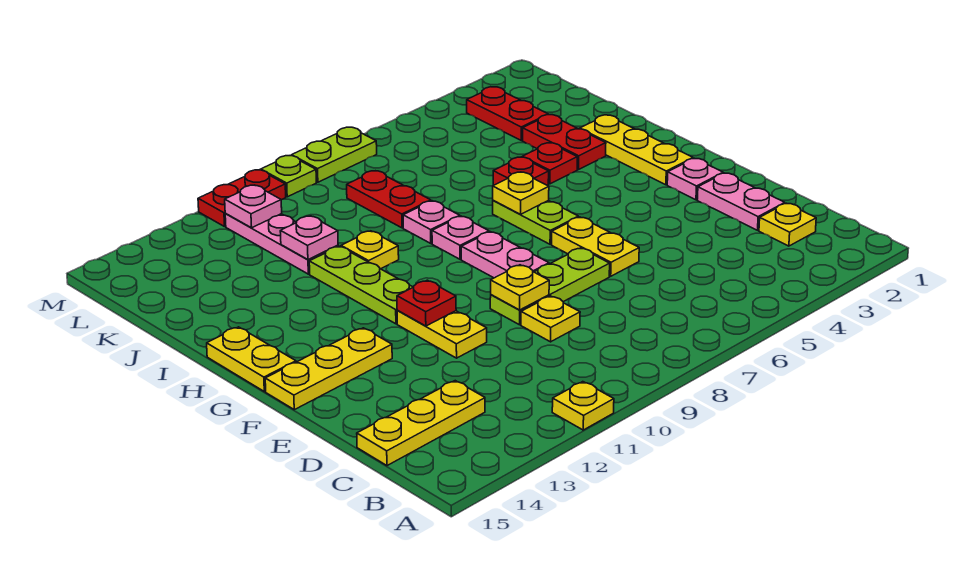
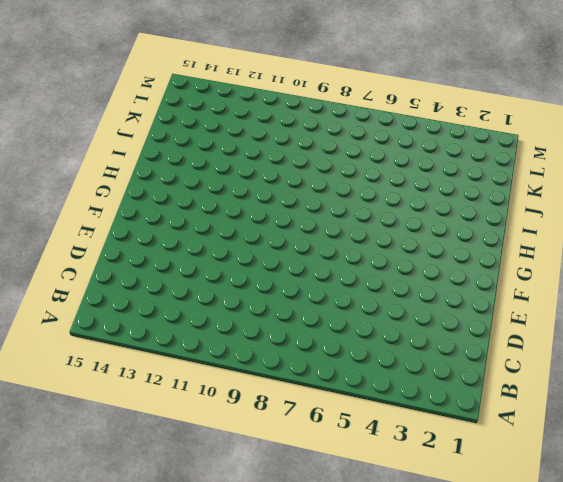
none -> yellow 1x1 plate [552,382,614,430]
none -> yellow 1x1 plate [759,203,816,246]
none -> yellow 1x3 plate [357,381,485,466]
none -> pink 1x2 plate [697,173,785,230]

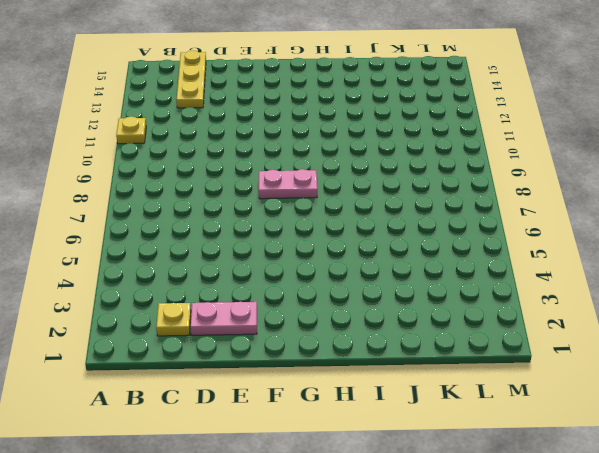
none -> yellow 1x1 plate [521,296,580,342]
none -> yellow 1x2 plate [552,217,639,276]
none -> lime 1x3 plate [490,248,610,325]
none -> yellow 1x2 plate [397,310,487,358]

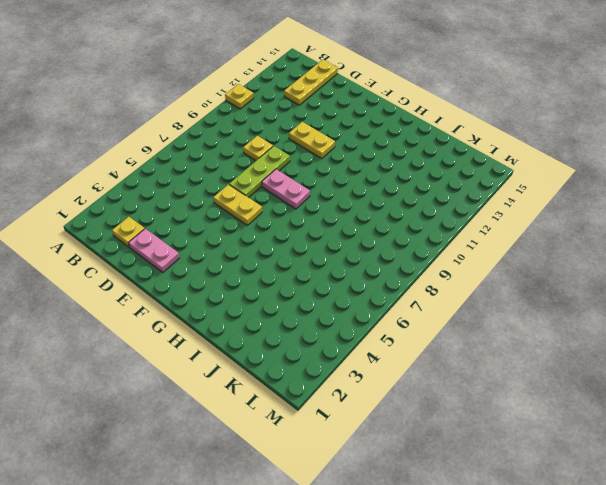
none -> pink 1x1 plate [667,158,723,200]
none -> yellow 1x3 plate [265,328,392,410]
none -> yellow 1x3 plate [580,115,693,185]
none -> lime 1x2 plate [493,201,578,244]

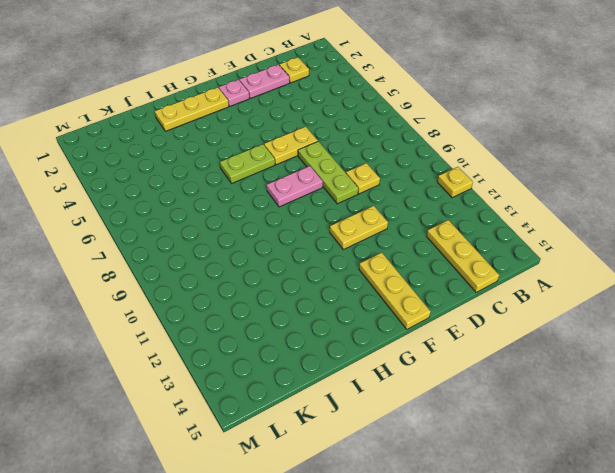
none -> lime 1x3 plate [309,246,413,324]
none -> yellow 1x2 plate [207,327,296,392]
none -> pink 1x1 plate [432,216,489,259]
none -> red 1x2 plate [523,115,606,169]

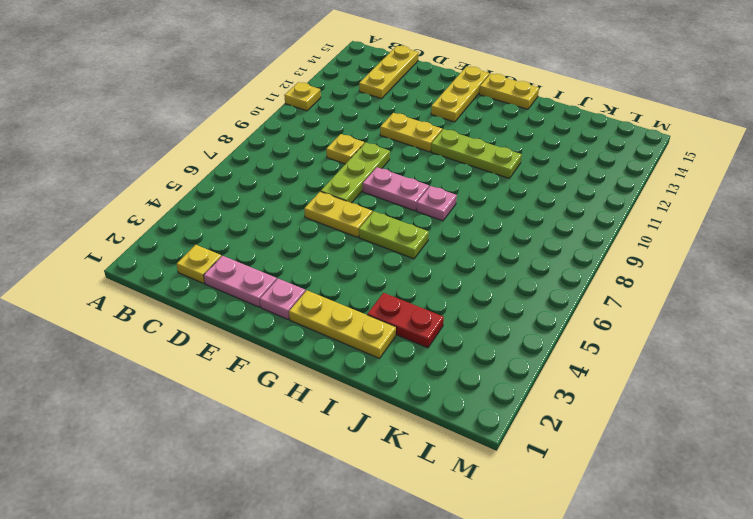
none -> red 1x1 plate [522,143,577,184]
none -> red 1x1 plate [493,157,549,185]
none -> pink 1x1 plate [403,201,460,244]
none -> yellow 1x1 plate [341,231,399,269]

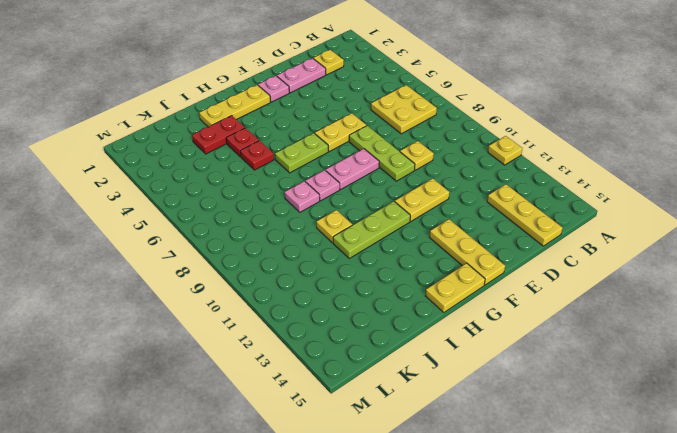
yellow 2x2 plate [371,85,437,134] -> none
none -> red 1x2 plate [347,171,431,228]
none -> pink 1x3 plate [225,213,338,274]
none -> red 1x2 plate [467,87,548,140]
none -> lime 1x2 plate [292,127,377,182]

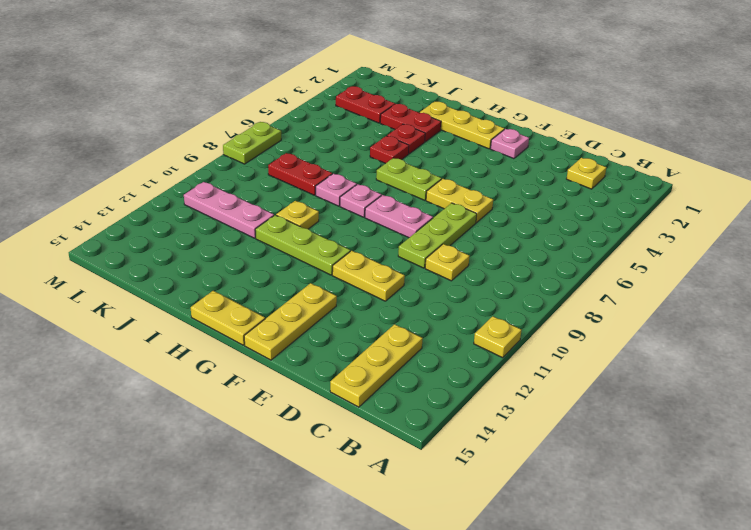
none -> pink 1x2 plate [697,173,785,230]
none -> lime 1x1 plate [261,156,316,197]
none -> red 1x2 plate [198,170,286,227]
none -> yellow 1x1 plate [491,265,549,310]

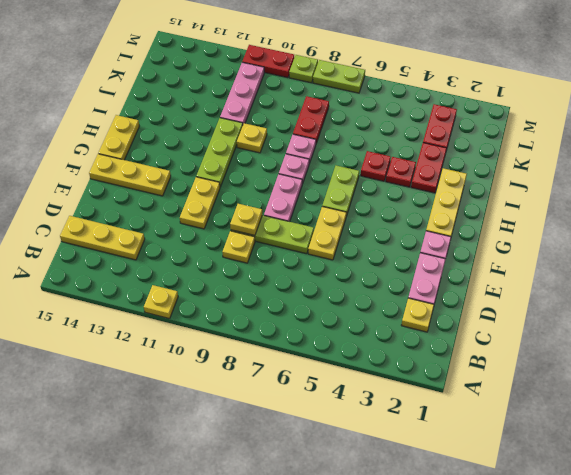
none -> red 1x1 plate [397,280,456,326]
none -> yellow 1x1 plate [493,172,549,214]
none -> pink 1x1 plate [280,216,338,260]
none -> pink 1x1 plate [225,185,282,228]

